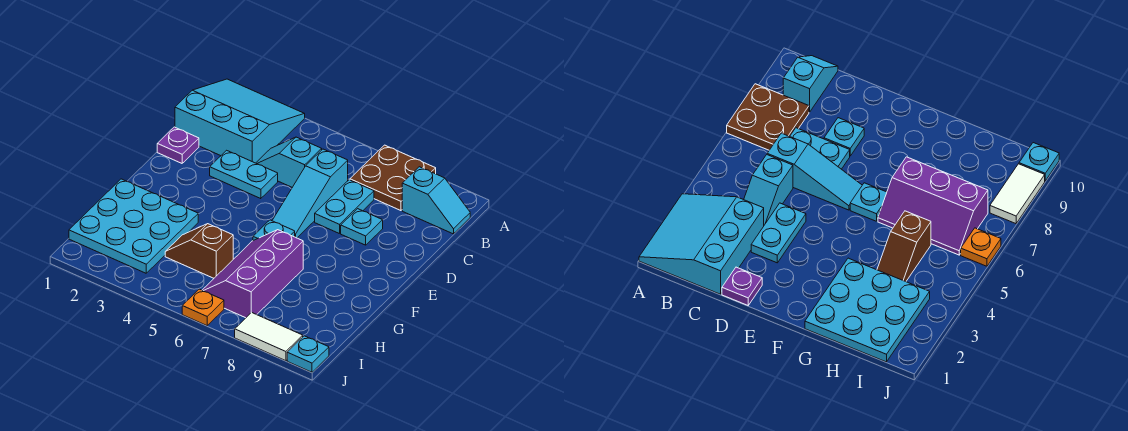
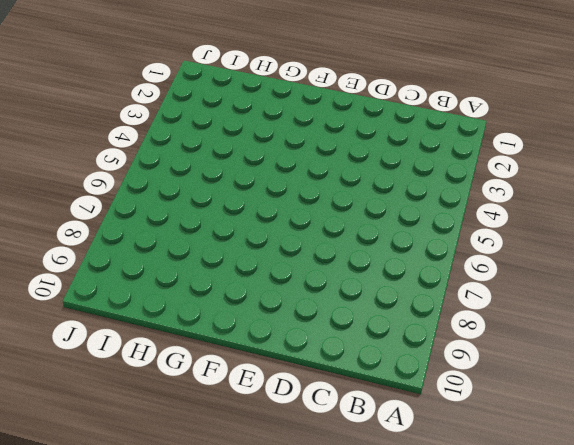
none -> cyan 3x3 slope [175,79,305,163]
none -> brown 2x2 plate [350,145,436,211]
none -> cyan 1x2 slope [402,167,470,234]

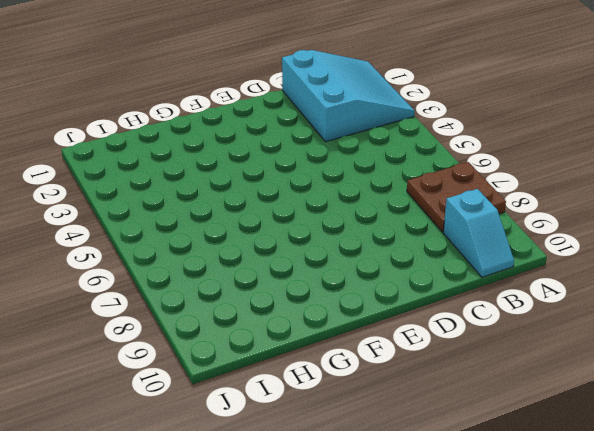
none -> cyan 1x2 slope [256,137,322,187]
none -> cyan 1x3 slope [272,149,348,238]
none -> cyan 1x2 plate [315,180,374,234]

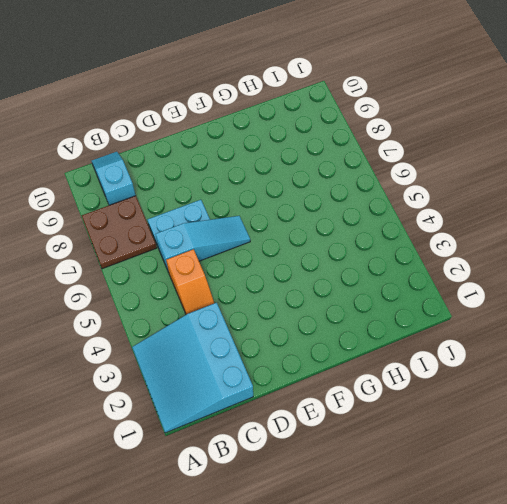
orange 1x2 slope [166,249,214,315] -> cyan 1x2 slope [256,137,322,187]
none -> purple 1x1 plate [157,127,199,163]
none -> cyan 1x2 plate [210,150,278,199]
none -> cyan 1x1 plate [341,209,383,245]

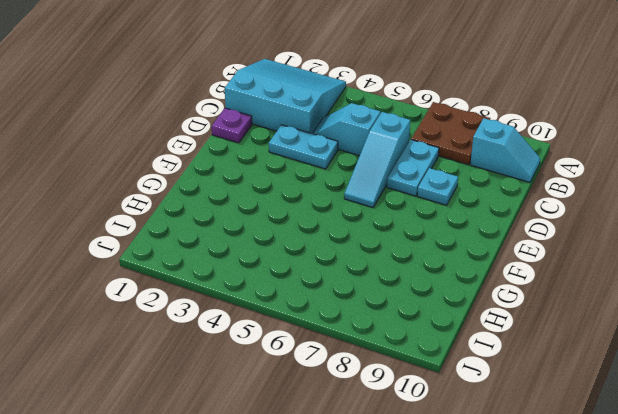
none -> cyan 1x1 plate [253,220,295,241]
none -> cyan 3x3 plate [69,179,198,273]
none -> purple 2x3 slope [202,230,303,318]

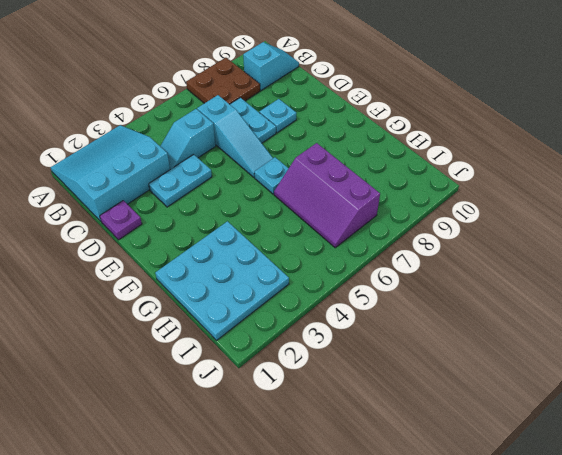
none -> brown 1x2 slope [165,224,233,278]
none -> orange 1x1 plate [182,289,224,326]
none -> white 1x2 tile [235,312,303,361]

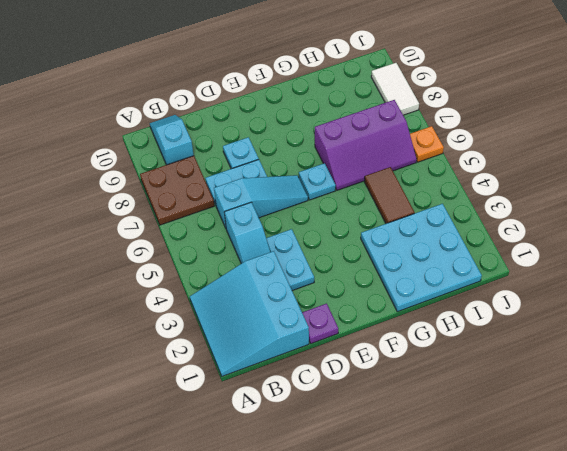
brown 1x2 tile [364,167,415,224] -> brown 1x2 slope [165,224,233,278]
none -> cyan 1x1 plate [287,336,329,372]

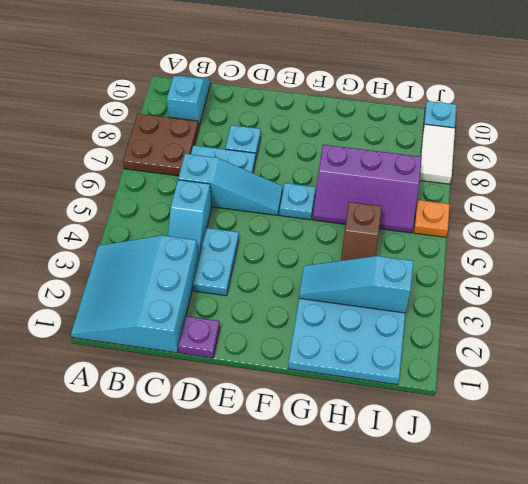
cyan 1x3 slope [299,256,413,313] -> none

